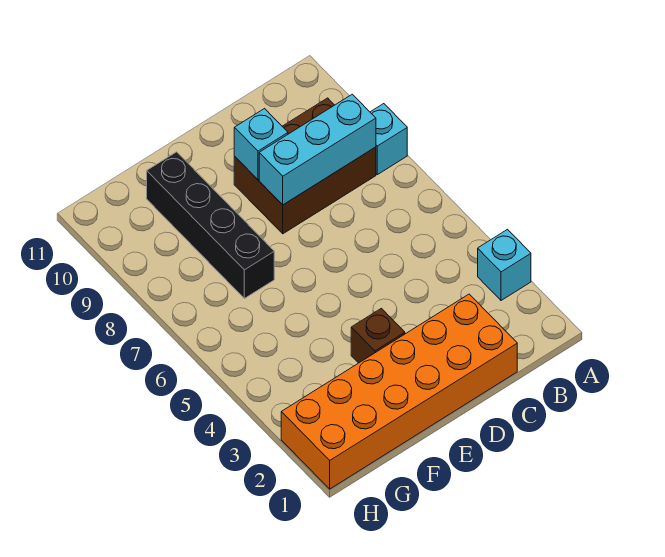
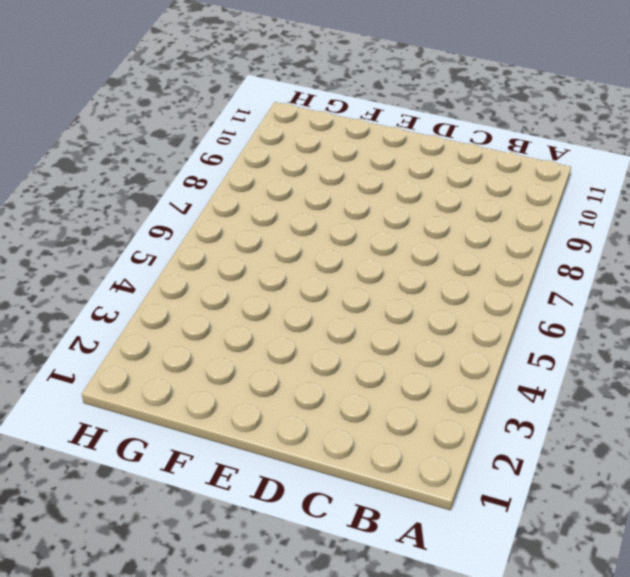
none -> cyan 1x1 brick [478,230,531,300]
none -> cyan 1x1 brick [370,104,407,175]

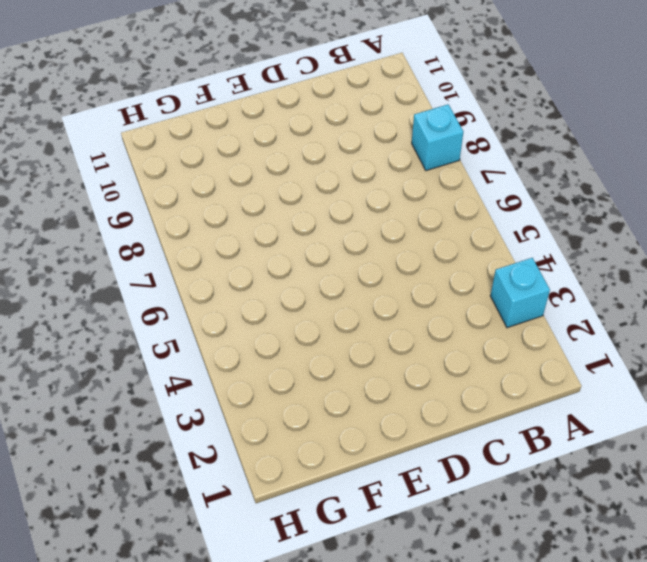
none -> brown 2x3 brick [234,98,376,234]
none -> orange 2x6 brick [281,294,517,489]

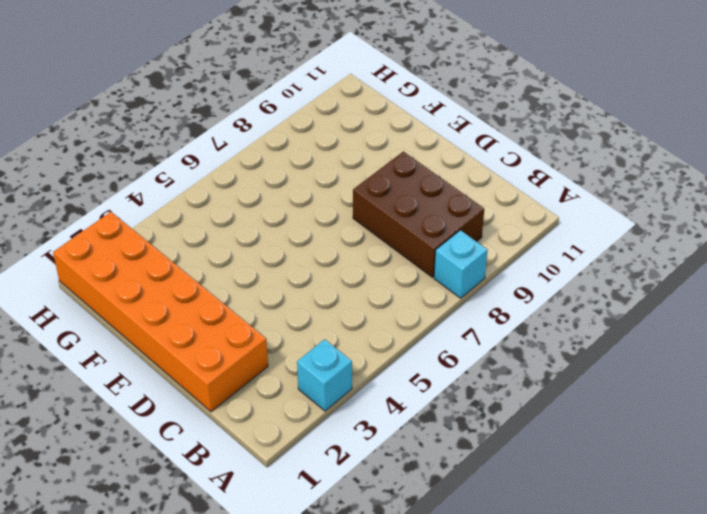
none -> brown 1x1 brick [351,308,405,363]
none -> black 1x4 brick [147,152,274,298]

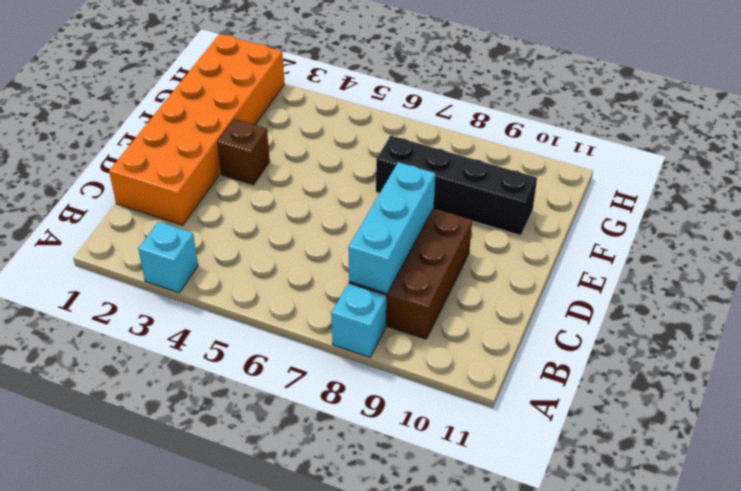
none -> cyan 1x1 brick [234,109,288,180]

